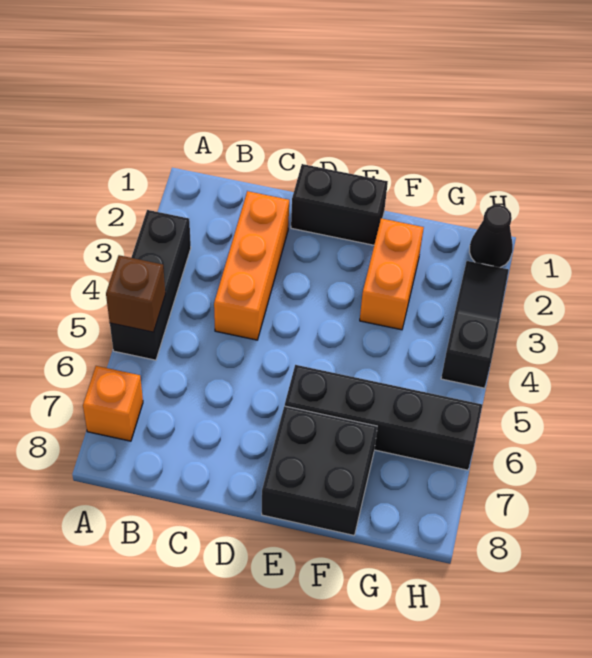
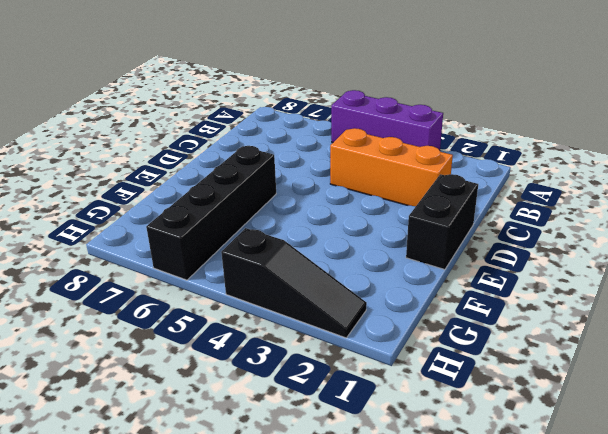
purple 1x3 brick [331,90,443,150] -> black 1x3 brick [110,210,191,360]
none -> orange 1x1 brick [83,366,143,441]
none -> black 2x2 brick [262,406,377,535]

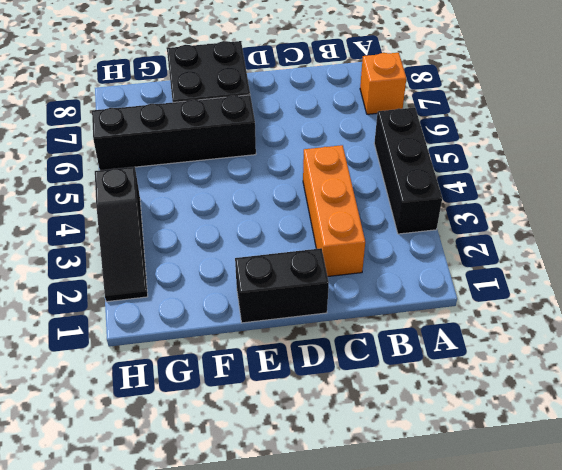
none -> orange 1x2 brick [360,218,424,330]
none -> black 1x1 cone [469,205,513,268]

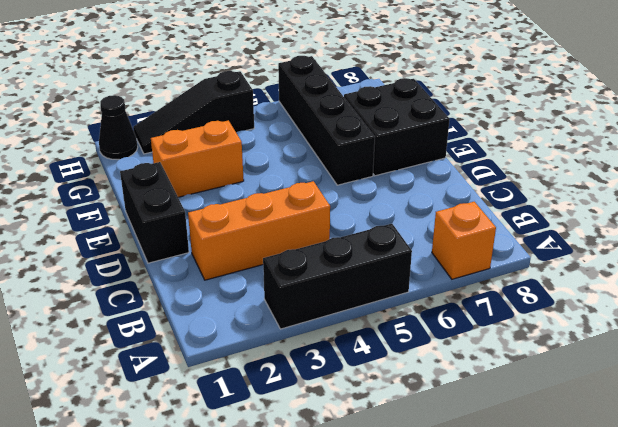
none -> brown 1x1 brick [106,255,165,332]

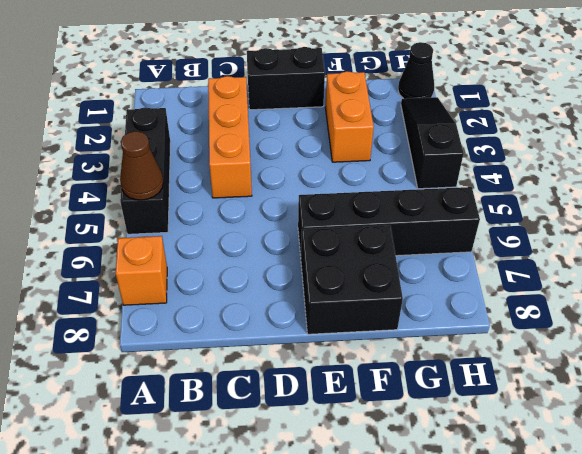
brown 1x1 cone [120,131,163,200] -> brown 1x1 brick [106,255,165,332]

